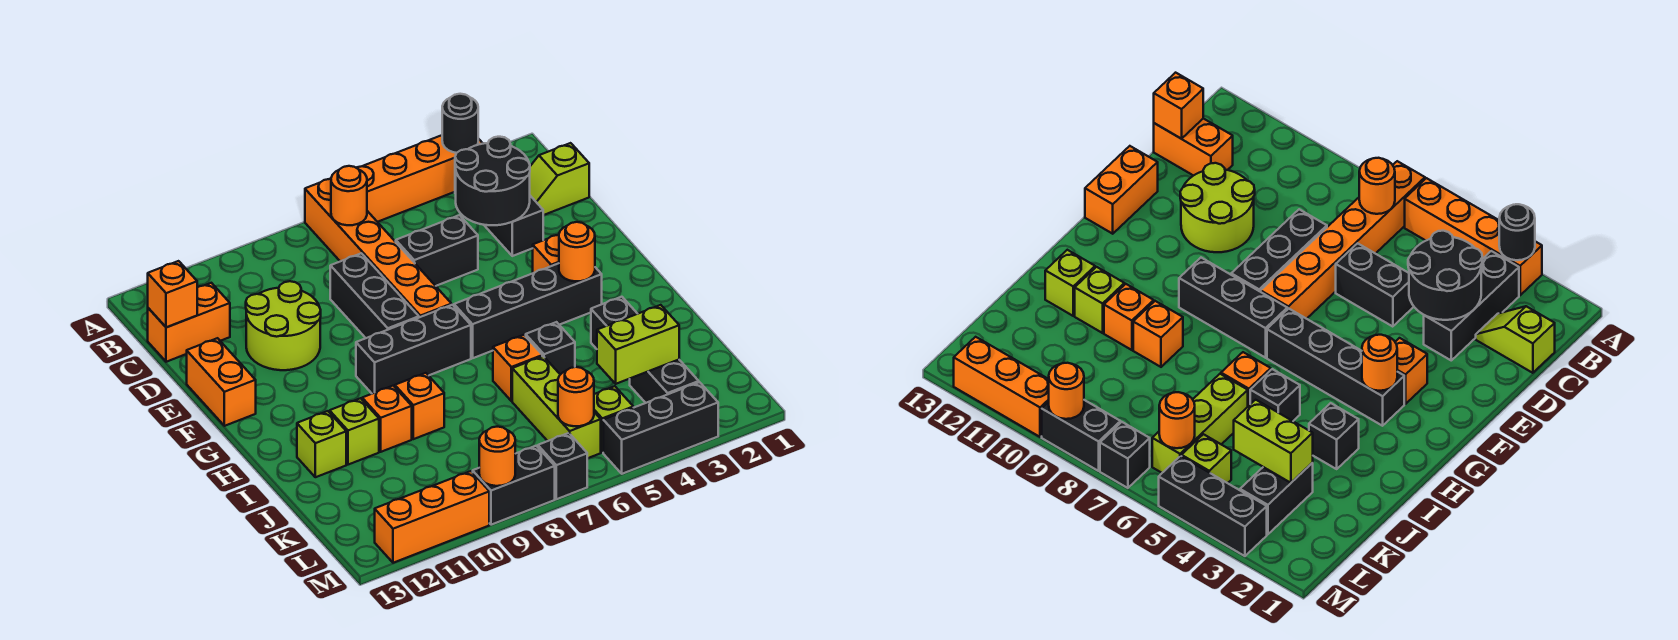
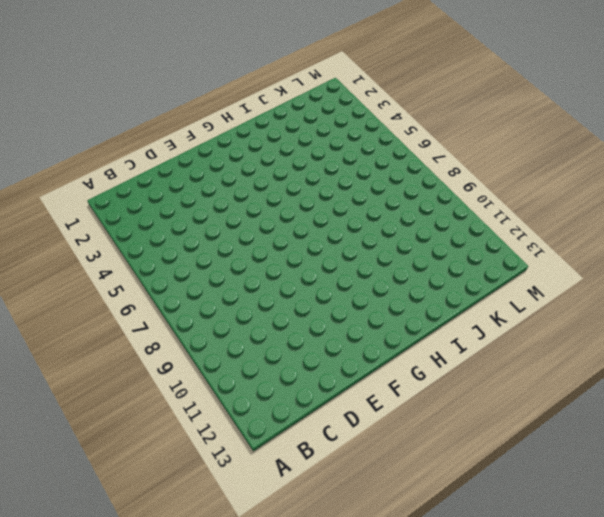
none -> orange 1x4 brick [356,135,483,222]
none -> orange 1x6 brick [305,178,452,317]
none -> black 1x3 brick [455,164,543,256]
none -> lime 1x2 slope [530,143,589,215]

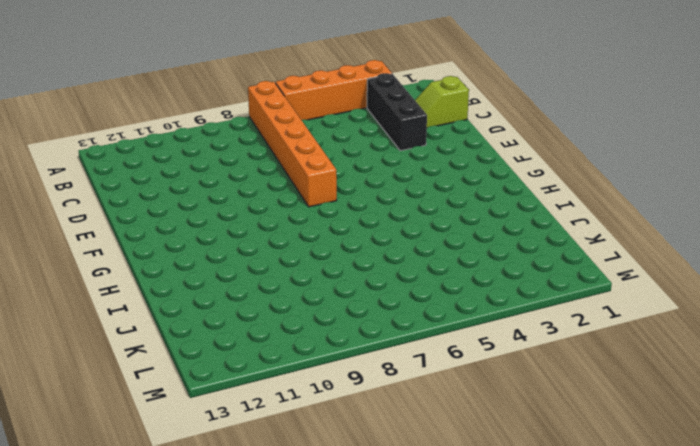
none -> orange 1x2 brick [148,283,230,362]
none -> black 1x2 brick [396,215,478,286]
none -> black 1x3 brick [330,253,419,338]
none -> lime 2x2 round brick [246,281,321,370]

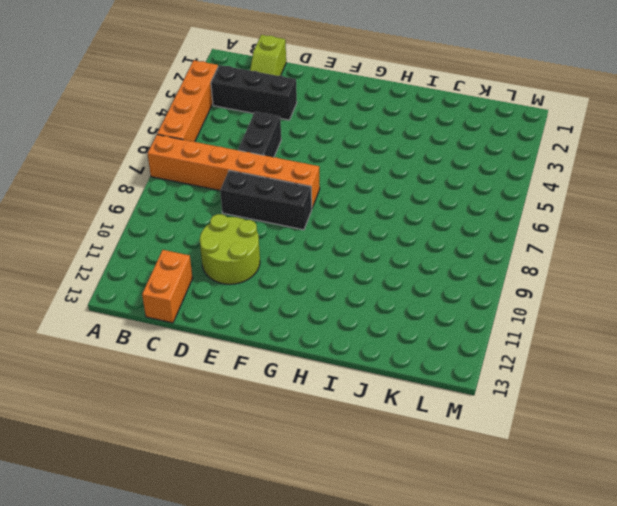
none -> orange 1x2 brick [187,338,256,426]
none -> orange 1x1 brick [533,234,559,273]
none -> black 1x4 brick [454,263,602,358]
none -> black 1x3 brick [356,305,471,394]

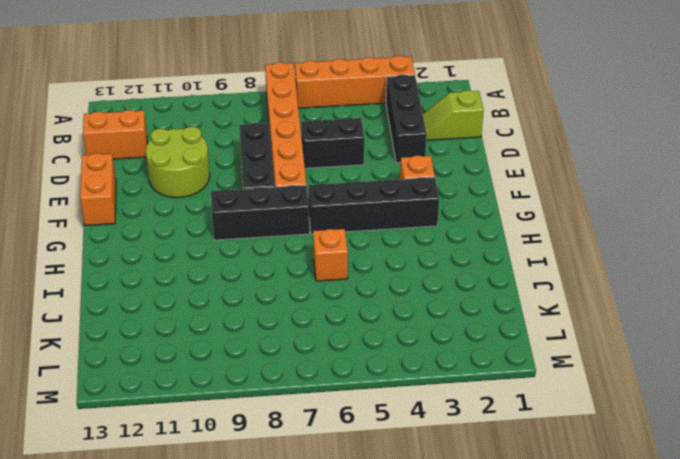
none -> black 1x1 brick [591,297,637,349]
none -> black 1x1 brick [526,322,575,375]
none -> orange 1x1 brick [395,373,444,439]
none -> orange 1x1 brick [362,386,412,452]

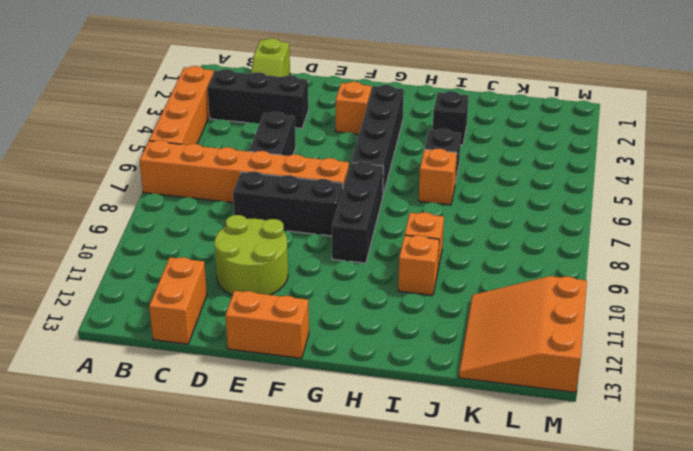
orange 3x3 slope [459,276,587,393] -> orange 1x3 brick [375,471,489,563]
none -> lime 1x1 brick [330,398,379,465]
none -> lime 1x1 brick [297,411,346,477]
none -> lime 1x3 brick [512,356,601,458]
none -> black 1x2 brick [630,360,699,403]

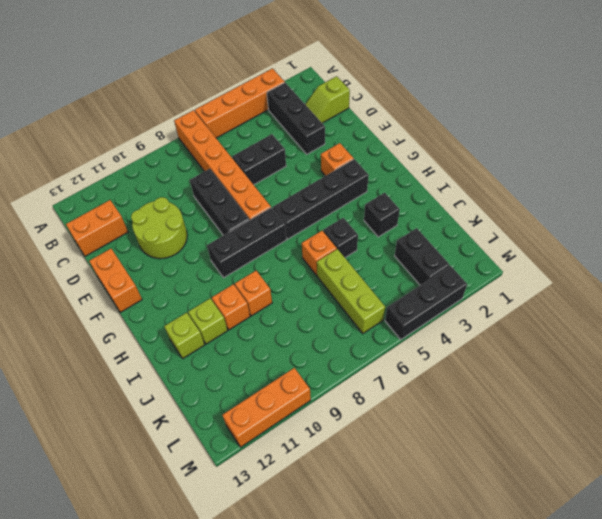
none -> lime 1x1 brick [594,386,633,452]
none -> black 1x1 brick [538,433,587,499]
none -> black 1x2 brick [473,446,555,525]
none -> black 1x1 round brick [442,94,478,153]

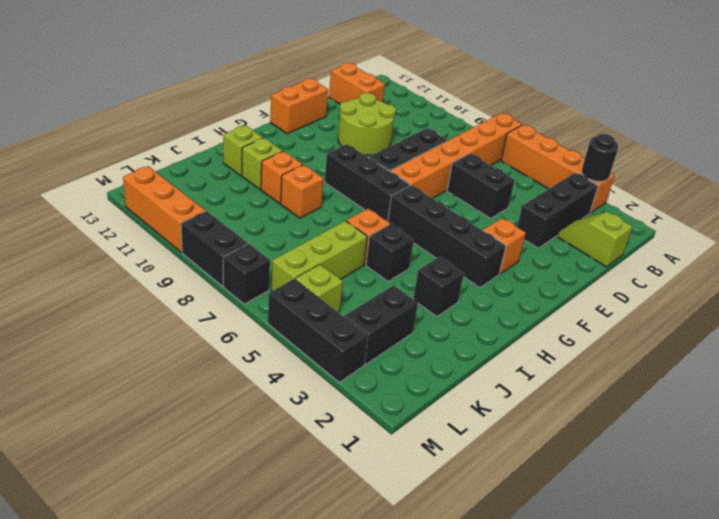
none -> orange 1x1 round brick [331,166,367,225]
none -> black 2x2 round brick [455,137,530,225]
none -> orange 1x1 brick [148,261,197,327]
none -> orange 1x1 round brick [559,222,595,281]

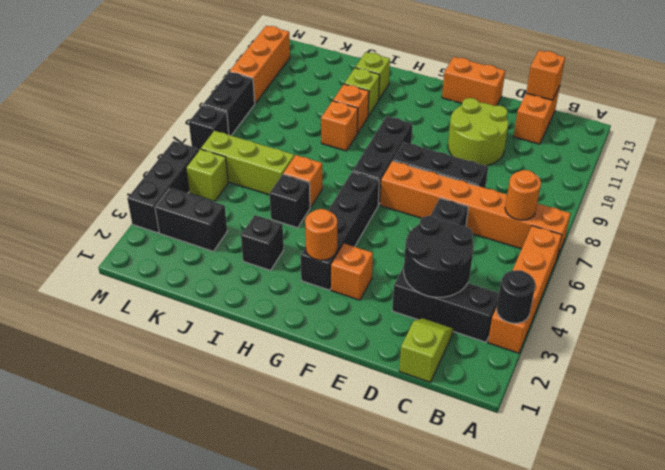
none -> lime 1x2 brick [597,305,679,384]
none -> orange 1x1 round brick [558,367,594,426]
none -> orange 1x1 round brick [479,427,515,486]

